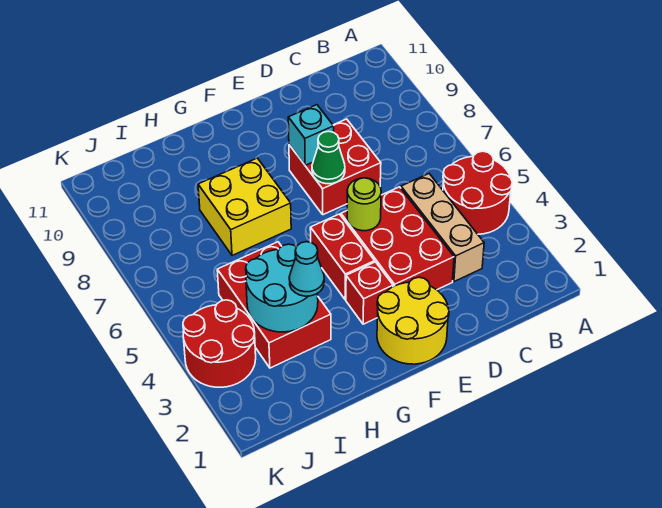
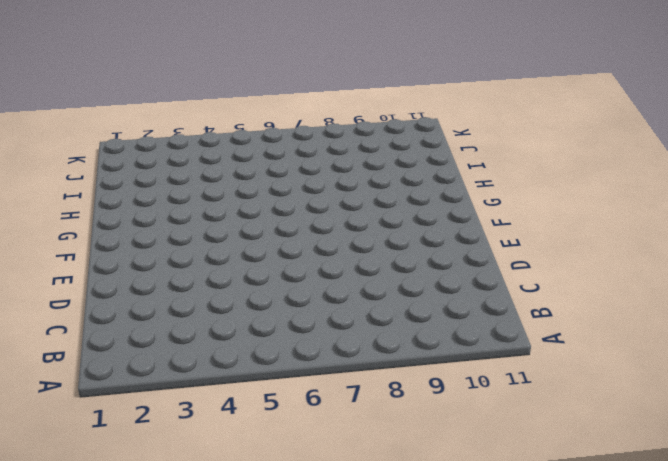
none -> red 2x2 round brick [443,151,512,234]
none -> tan 1x3 brick [401,174,484,282]
none -> red 2x3 brick [341,187,454,290]

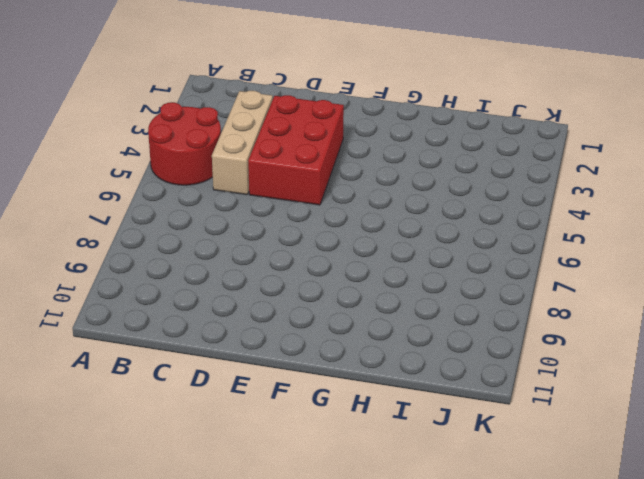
none -> red 2x2 brick [289,119,381,215]
none -> yellow 2x2 round brick [377,277,449,364]
none -> red 1x1 brick [346,262,393,324]

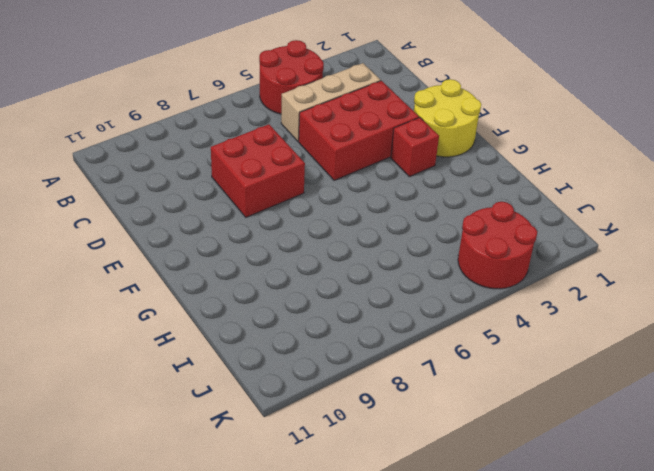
none -> red 1x2 brick [310,214,375,300]
none -> yellow 2x2 brick [198,158,291,256]
none -> red 2x3 brick [217,242,331,368]

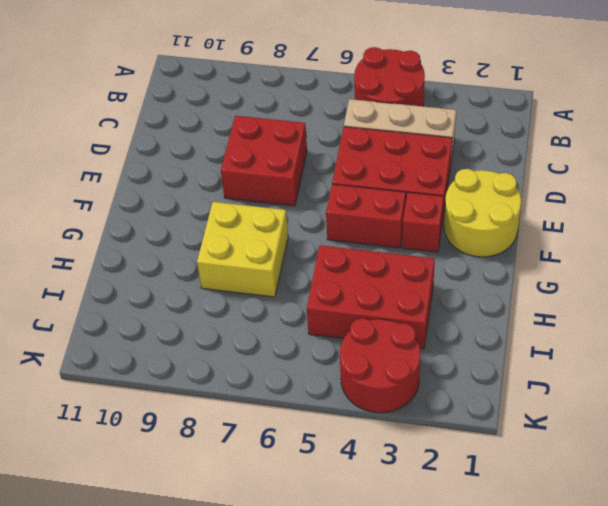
none -> lime 1x1 round brick [347,178,381,231]
none -> green 1x1 cone [312,131,345,184]
none -> cyan 1x1 brick [288,105,334,165]

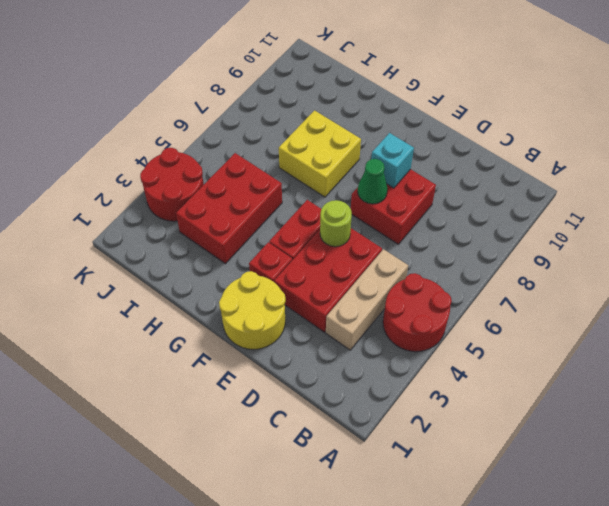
none -> cyan 2x2 round brick [246,244,318,332]
none -> cyan 1x1 cone [289,242,324,296]

